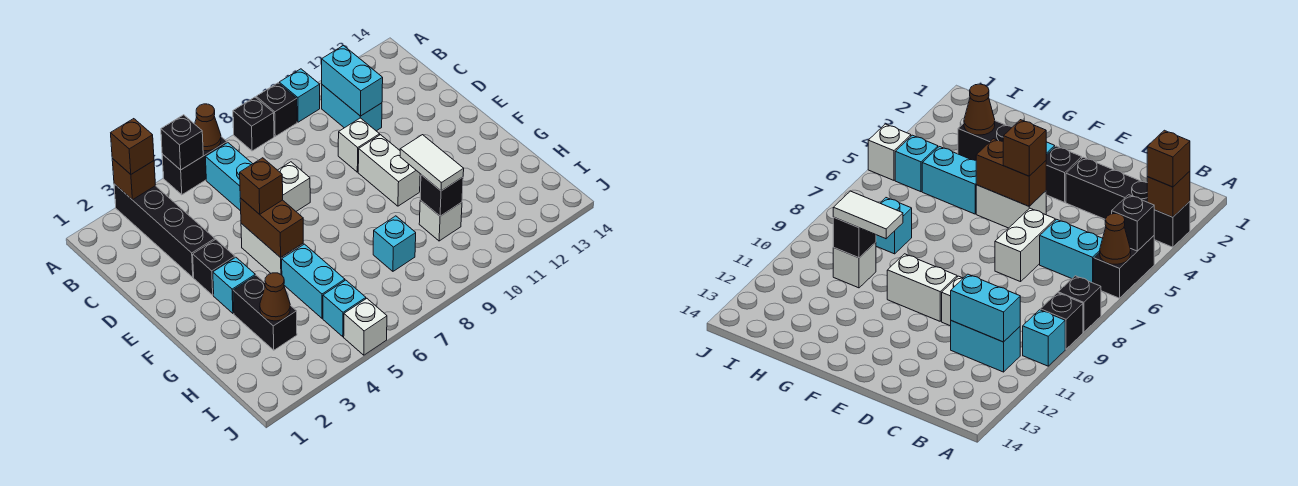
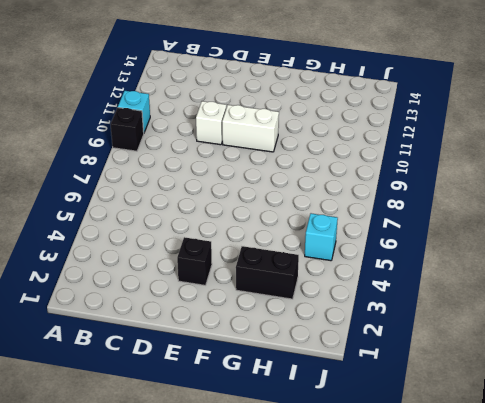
none -> black 1x4 brick [114,184,215,277]
none -> black 1x2 brick [162,137,227,195]
none -> black 1x1 brick [233,97,274,151]

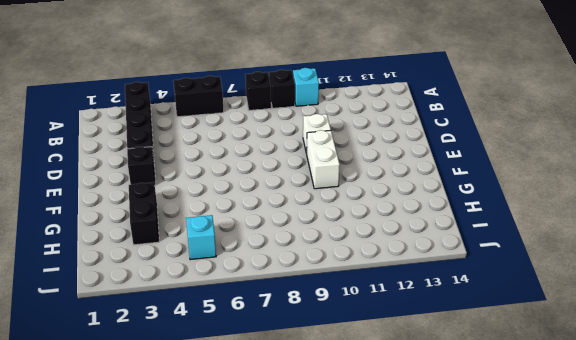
none -> cyan 1x2 brick [206,143,252,211]
none -> cyan 1x2 brick [322,85,382,131]
none -> white 1x2 brick [278,162,310,211]

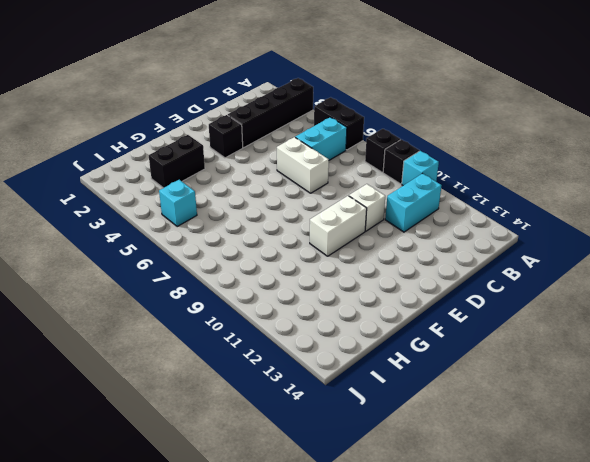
none -> white 1x2 brick [241,223,303,275]
none -> cyan 1x1 brick [213,257,255,313]
none -> cyan 1x2 brick [282,244,345,318]

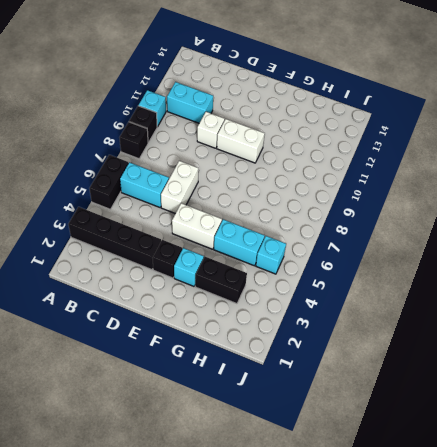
none -> cyan 1x1 brick [373,216,416,271]
none -> white 1x1 brick [419,200,462,241]
none -> white 1x1 brick [344,299,387,355]

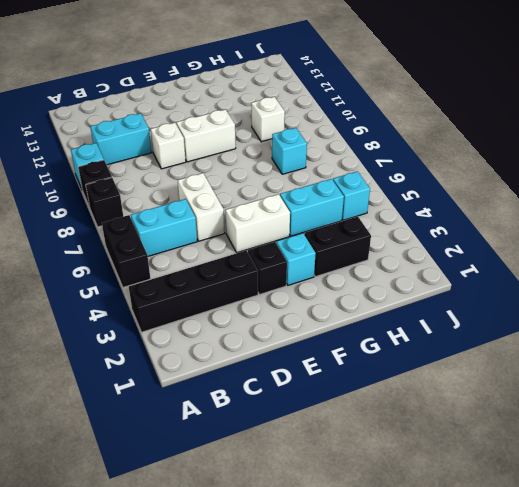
none -> white 1x1 brick [344,299,387,355]
none -> brown 1x1 brick [112,159,156,200]
none -> black 1x1 brick [161,115,203,170]

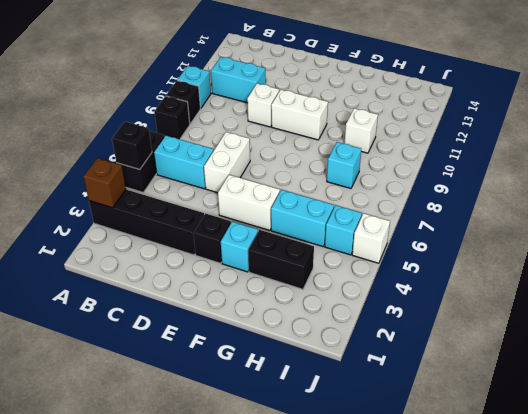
none -> brown 1x1 cone [195,104,221,151]
none -> cyan 1x2 brick [322,46,383,116]
none -> brown 1x2 brick [240,198,303,258]

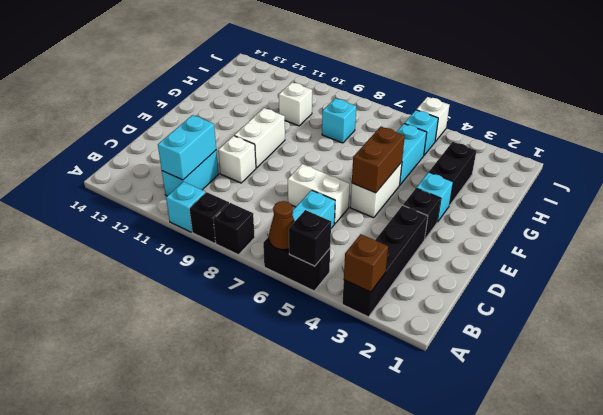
none -> brown 1x1 cone [260,273,290,321]
none -> black 1x1 brick [420,175,463,216]
none -> brown 1x1 brick [111,119,154,174]

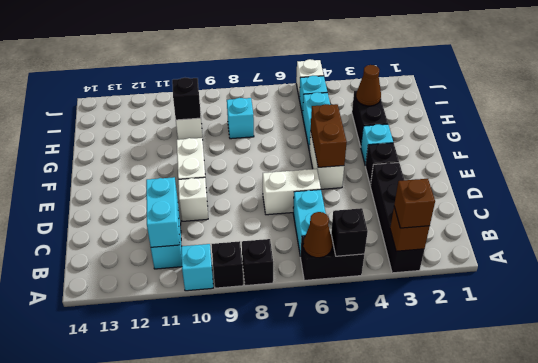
none -> brown 1x1 brick [240,158,283,214]
none -> white 1x2 tile [400,135,464,191]

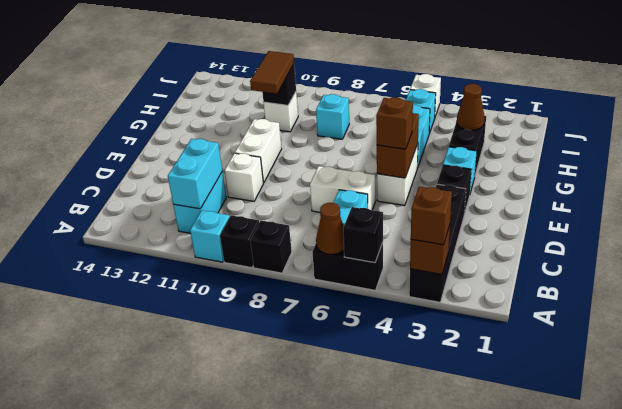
brown 1x2 tile [250,51,294,94] -> white 1x2 tile [400,135,464,191]

